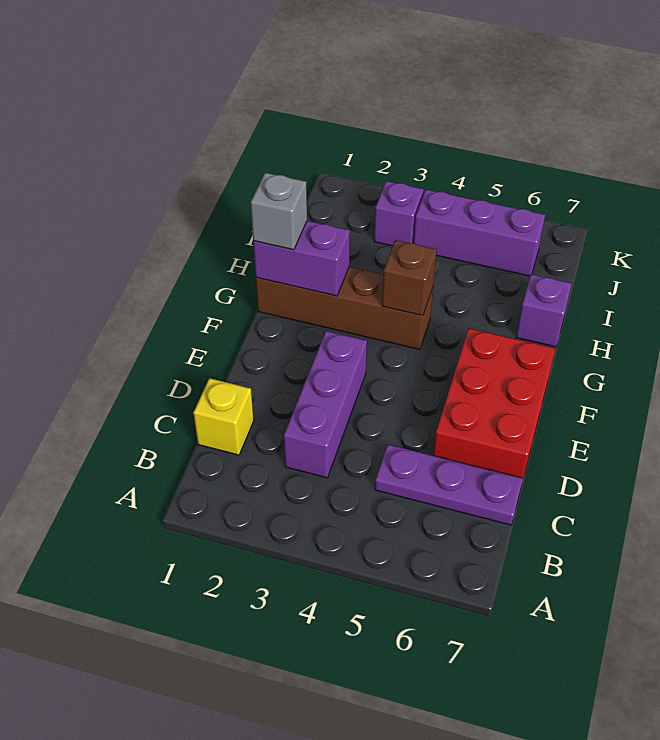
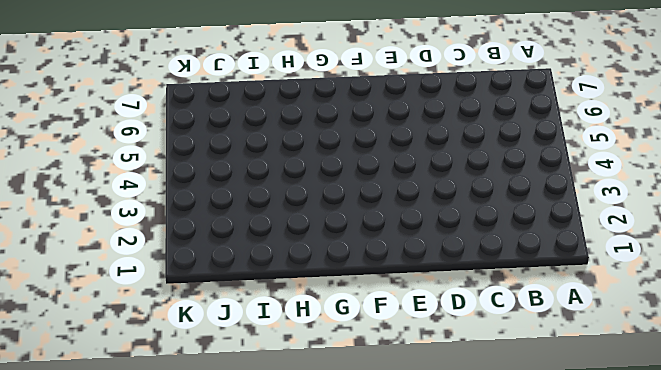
none -> yellow 1x1 brick [193,378,254,455]
none -> purple 1x3 brick [284,331,367,478]

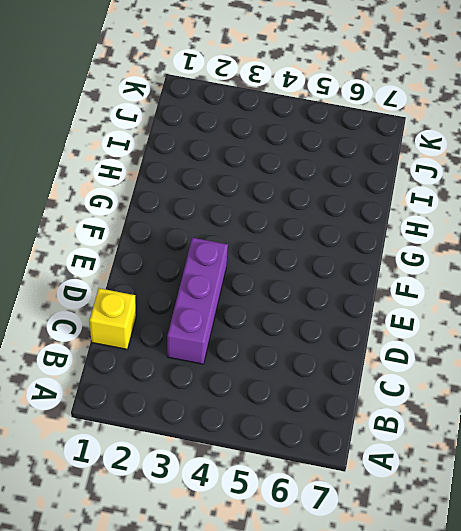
none -> purple 1x3 plate [375,445,523,525]
none -> red 2x3 brick [433,328,555,478]

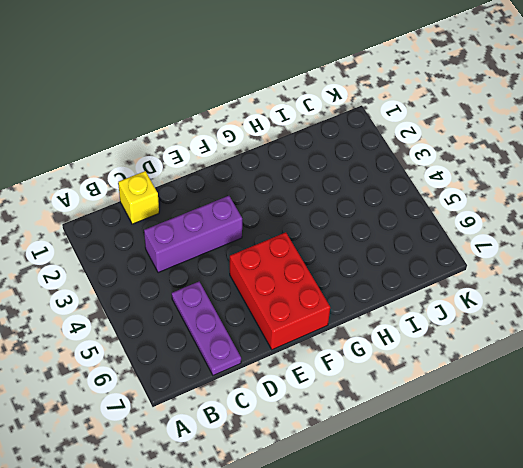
red 2x3 brick [230,232,330,350] -> red 2x3 brick turned to [433,328,555,478]
none -> brown 1x4 brick [256,267,433,350]
none -> purple 1x1 brick [516,274,572,347]

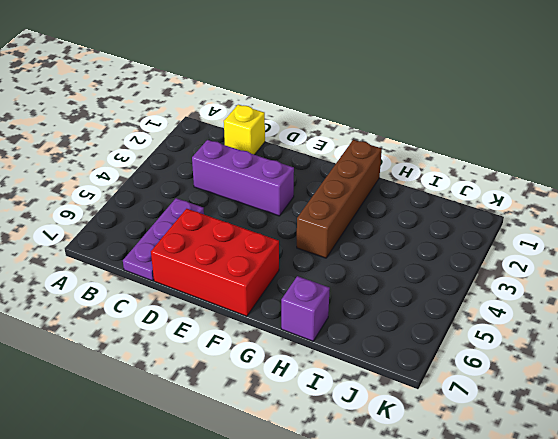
none -> purple 1x1 brick [374,181,424,246]
none -> purple 1x3 brick [414,190,545,276]

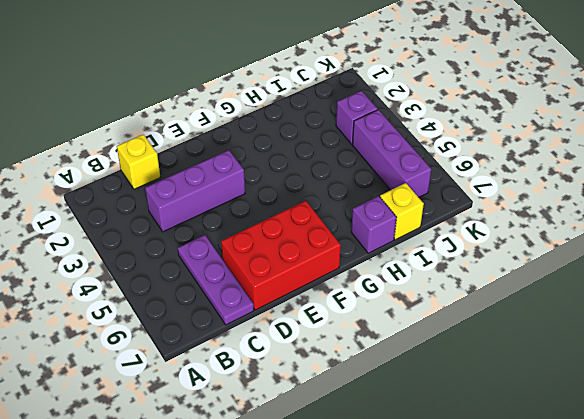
yellow 1x1 brick [380,183,424,240] -> none
none -> brown 1x4 brick [256,267,433,350]
none -> purple 1x2 brick [253,221,350,296]

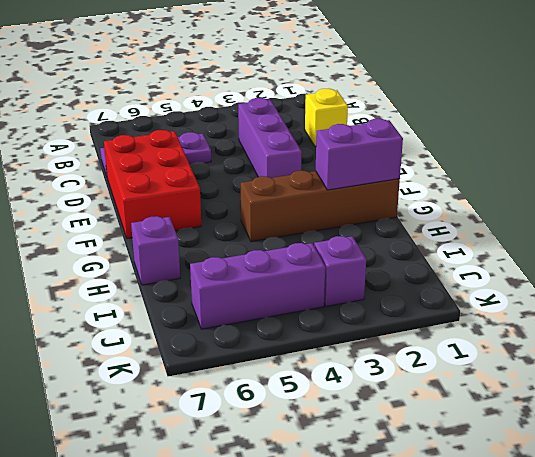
none -> brown 1x1 brick [382,240,437,316]
none -> grey 1x1 brick [251,173,307,250]

